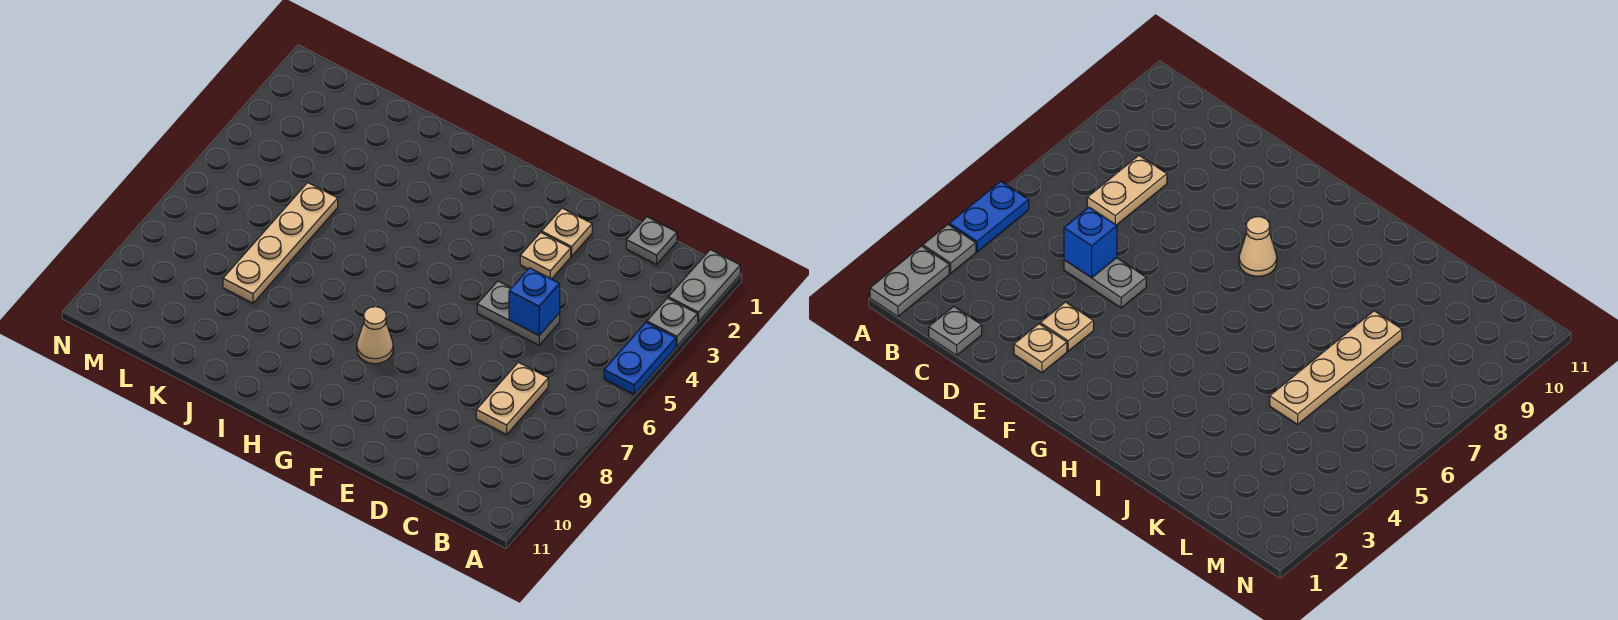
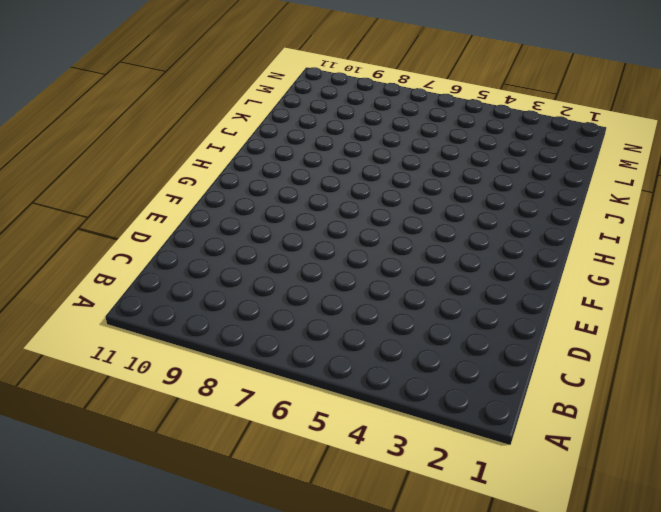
none -> grey 1x2 plate [668,250,740,322]
none -> grey 1x1 plate [647,298,698,346]

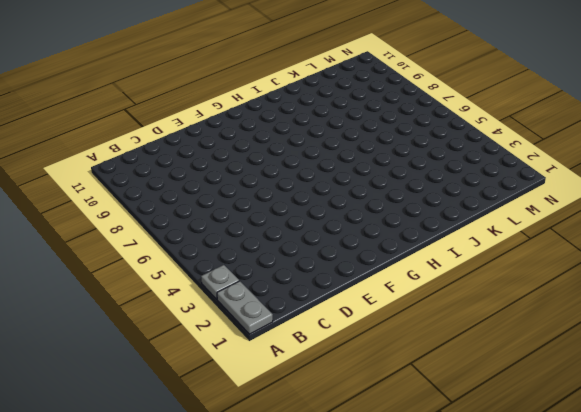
none -> blue 1x2 plate [604,322,676,394]
none -> grey 1x1 plate [626,217,677,265]

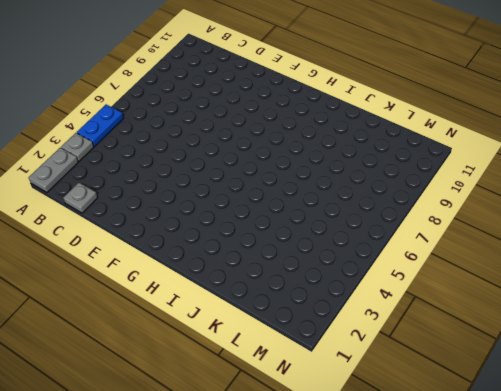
none -> tan 1x2 plate [476,362,548,435]
none -> grey 1x2 plate [477,281,560,345]

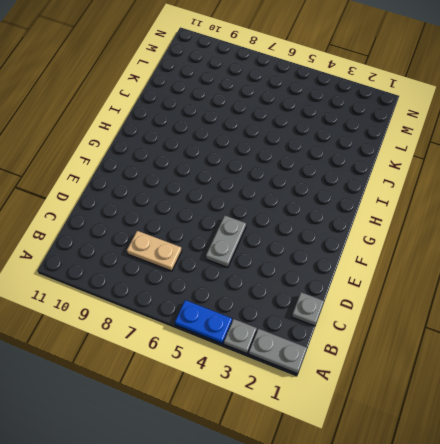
none -> tan 1x1 plate [542,208,592,256]
none -> tan 1x1 plate [520,232,571,279]

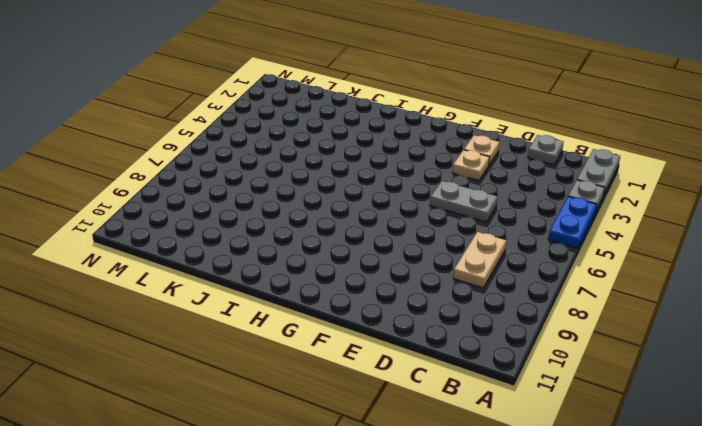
none -> tan 1x1 cone [357,307,393,364]
none -> tan 1x4 plate [223,183,338,303]

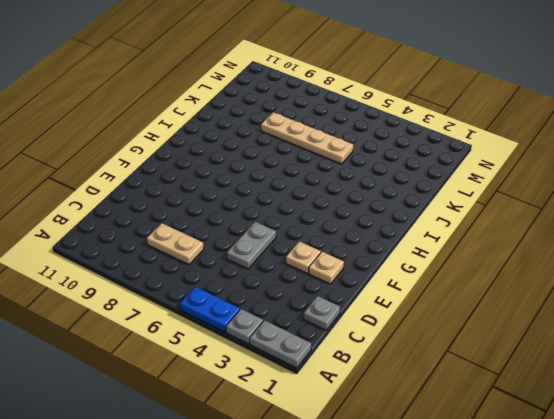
none -> tan 1x1 cone [357,307,393,364]
none -> blue 1x1 brick [509,268,560,335]

